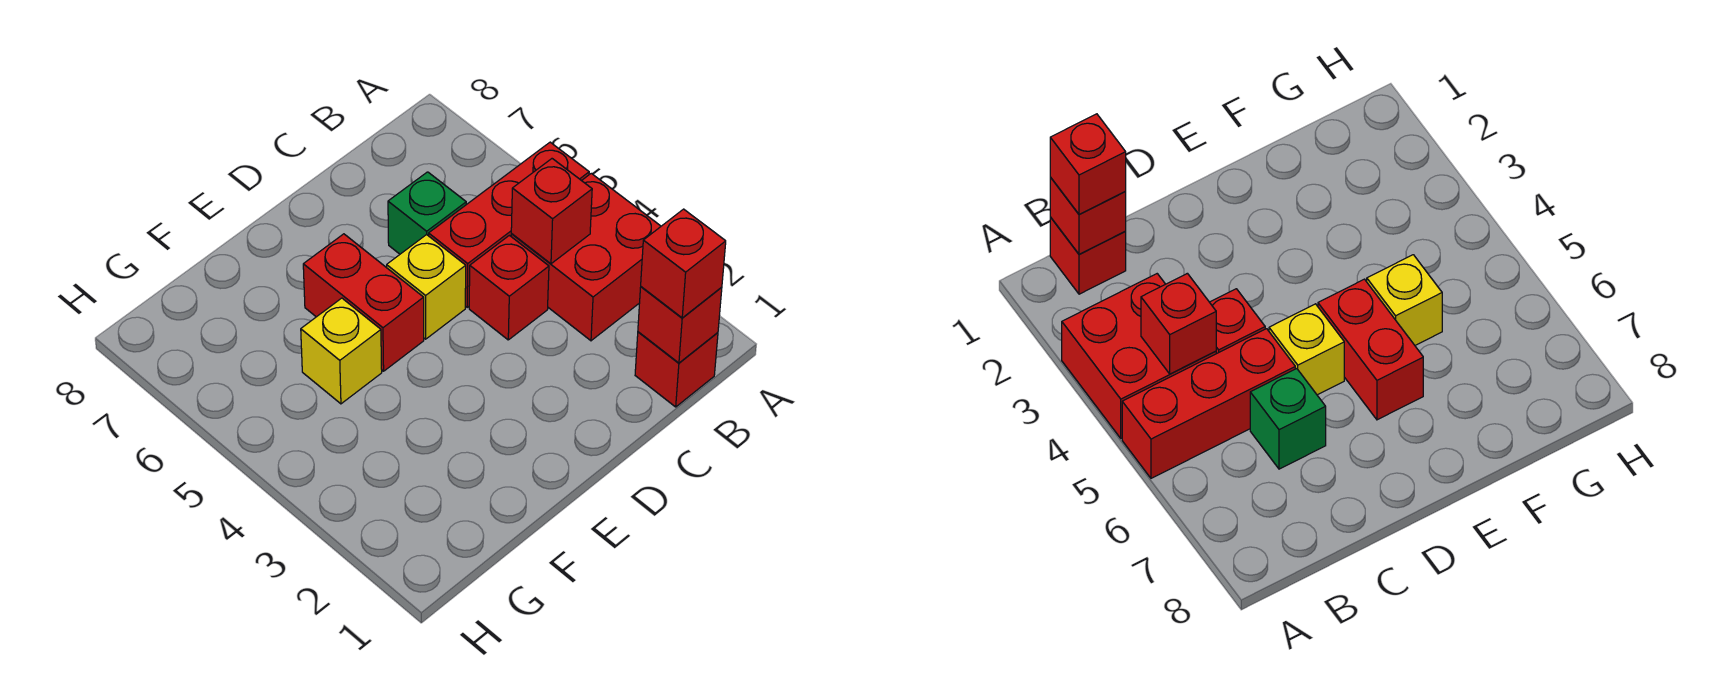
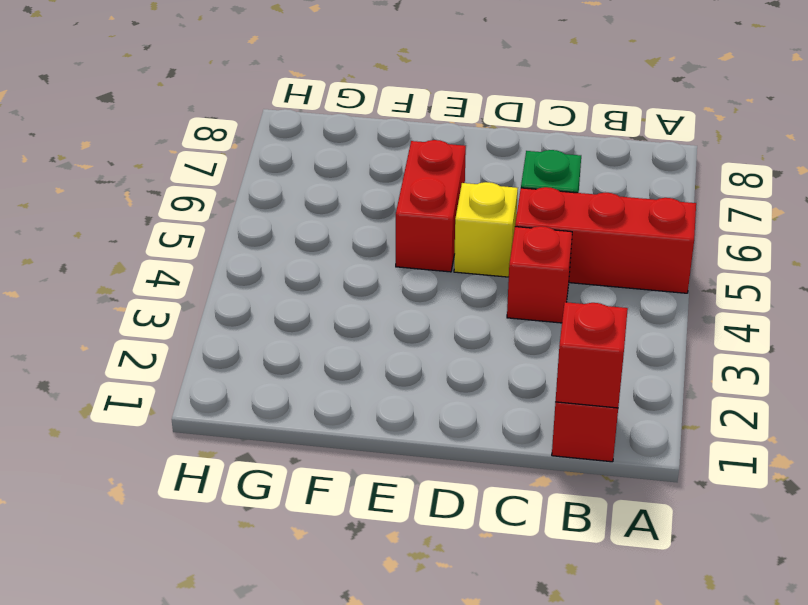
none -> red 2x2 brick [511,173,661,341]
none -> yellow 1x1 brick [301,298,382,404]

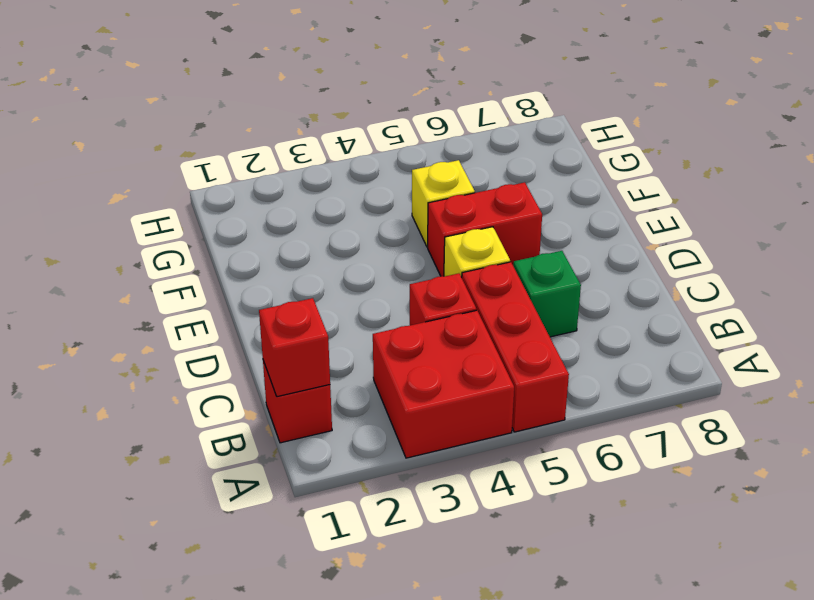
none -> red 1x1 brick [511,159,592,264]
none -> red 1x1 brick [641,209,726,318]

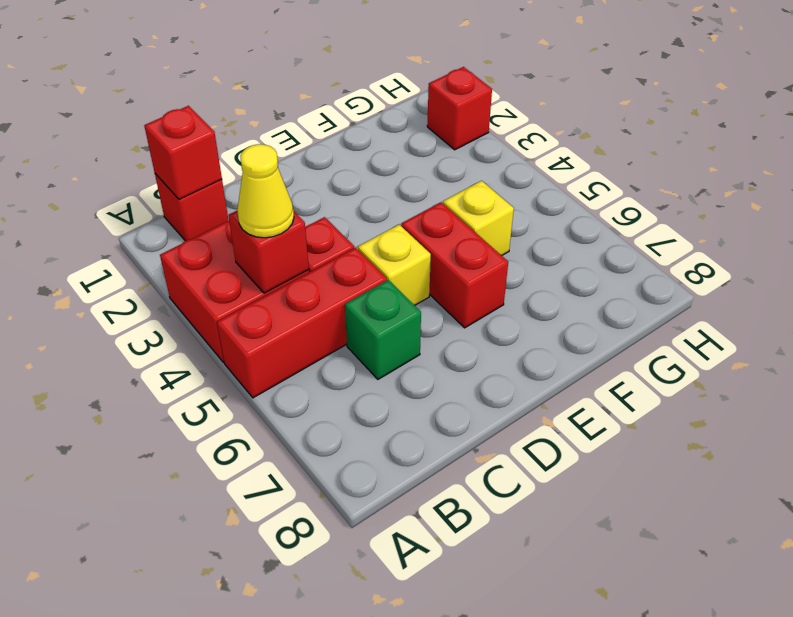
yellow 1x1 cone [237,144,294,238] -> none
red 1x1 brick [427,67,492,150] -> red 1x1 brick moved to [641,209,726,318]

